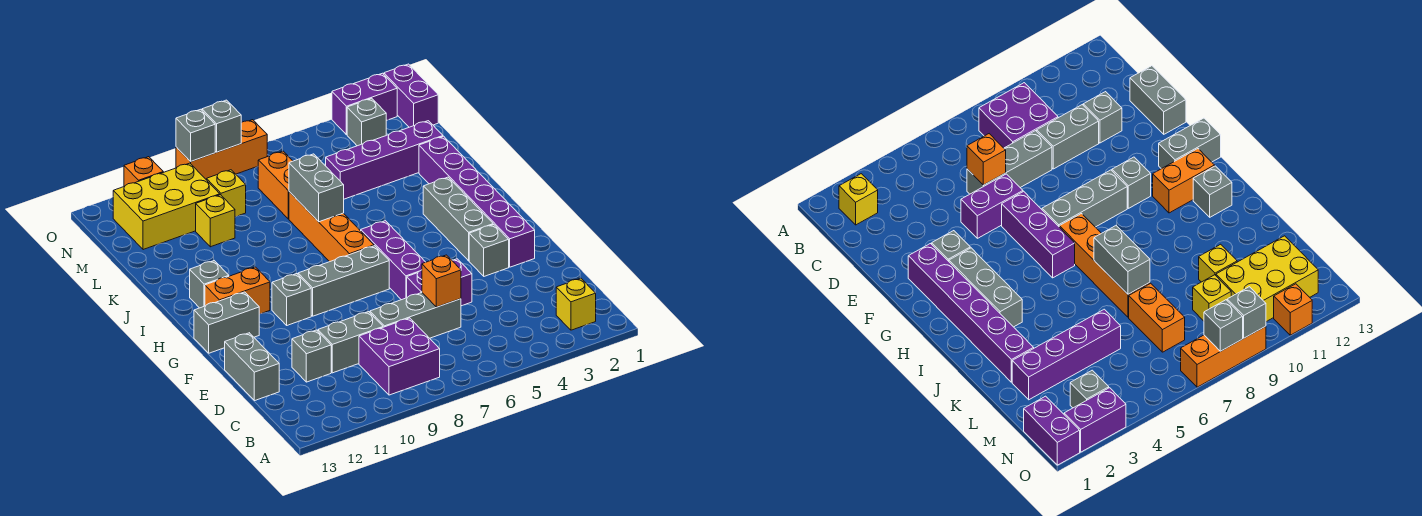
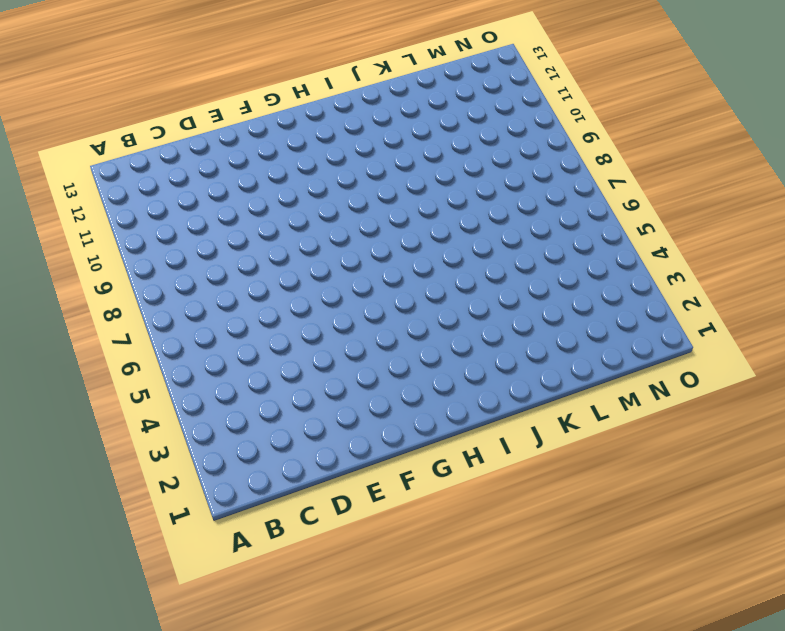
none -> yellow 1x1 brick [556,278,596,330]
none -> purple 2x2 brick [359,318,440,395]
none -> grey 1x3 brick [370,293,461,338]
none -> grey 1x2 brick [318,312,383,373]

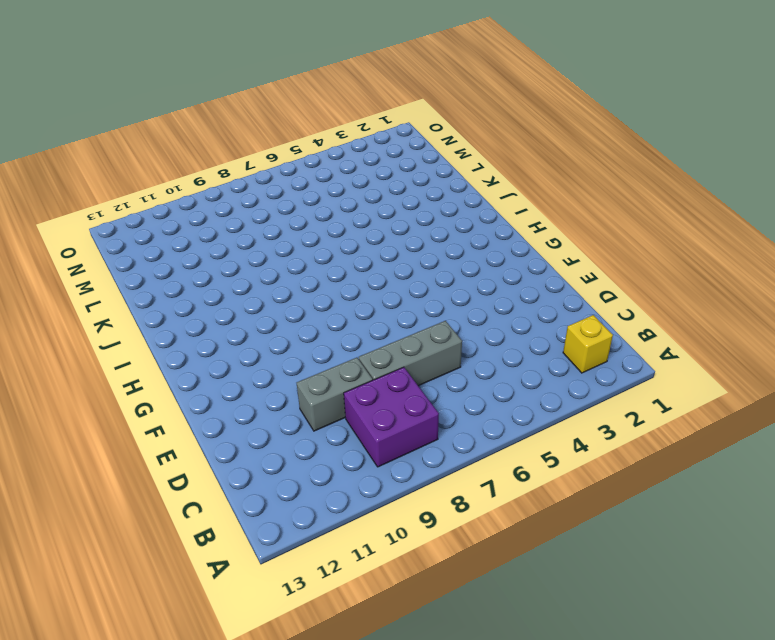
none -> grey 1x1 brick [292,330,331,382]
none -> grey 1x2 brick [225,333,279,401]
none -> purple 1x2 brick [407,259,472,306]
none -> purple 1x6 brick [419,136,535,267]

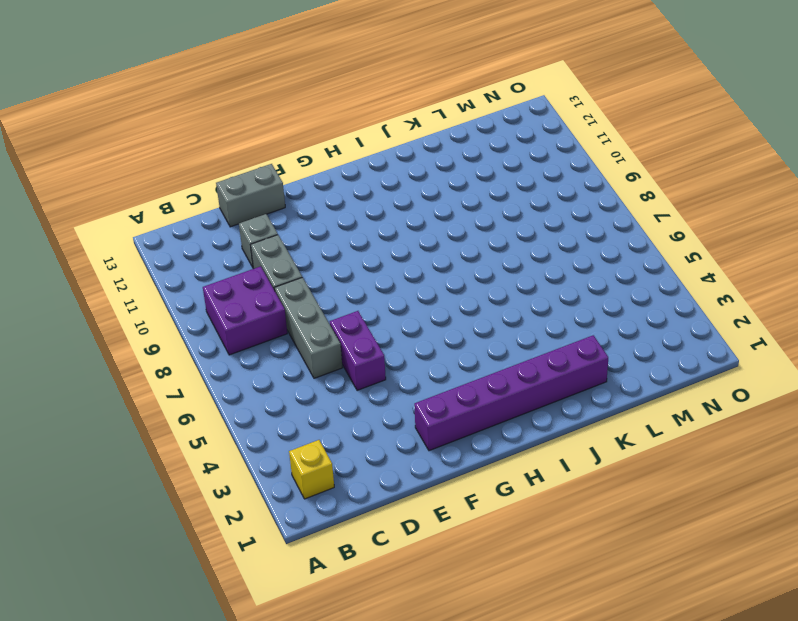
none -> grey 1x1 brick [469,224,509,276]
none -> purple 1x3 brick [361,221,425,300]
none -> grey 1x3 brick [423,177,493,261]
none -> grey 1x3 brick [298,246,389,316]

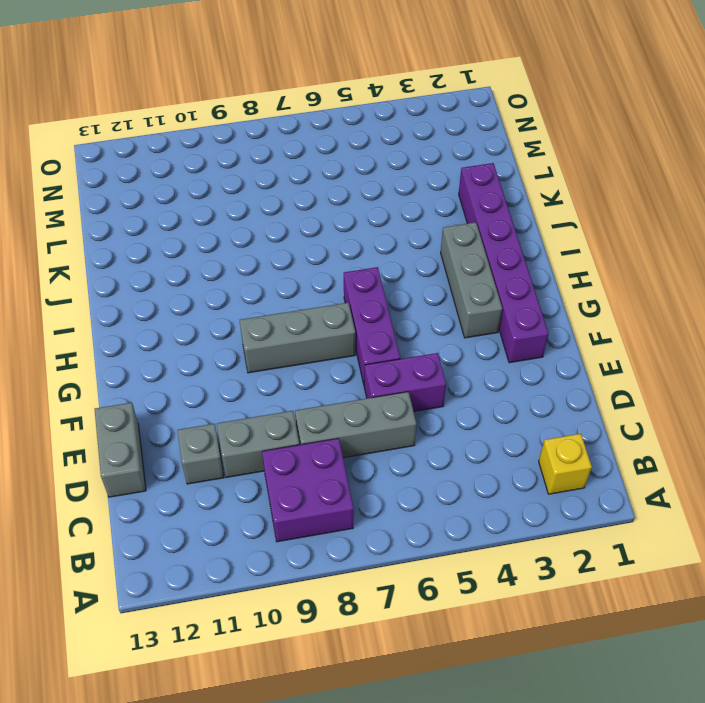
none -> grey 1x1 brick [469,224,509,276]
none -> grey 1x1 brick [272,274,311,325]
none -> grey 1x2 brick [194,292,259,353]
none -> orange 1x4 brick [289,192,374,262]

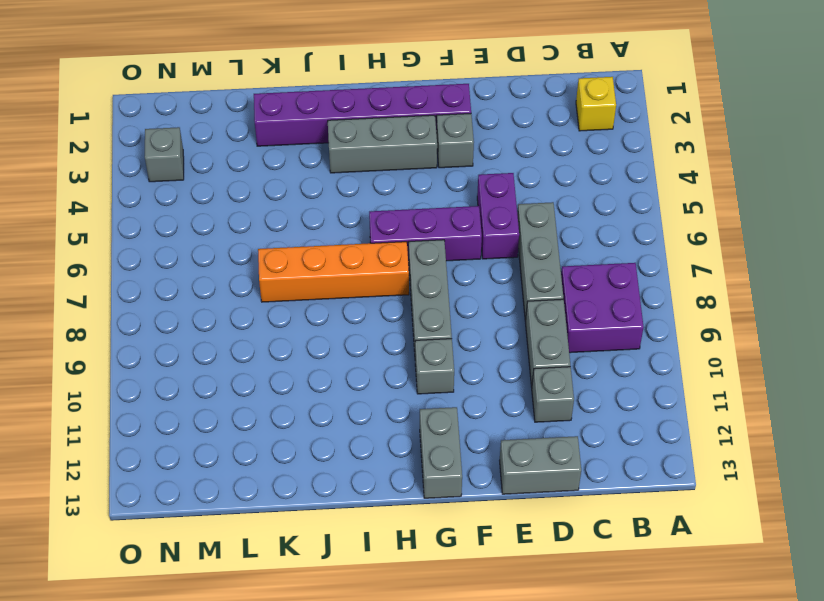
none -> orange 1x2 brick [205,267,270,314]
none -> grey 1x1 brick [190,261,229,308]
none -> purple 1x4 brick [326,121,443,199]
none -> orange 1x2 brick [258,151,292,219]

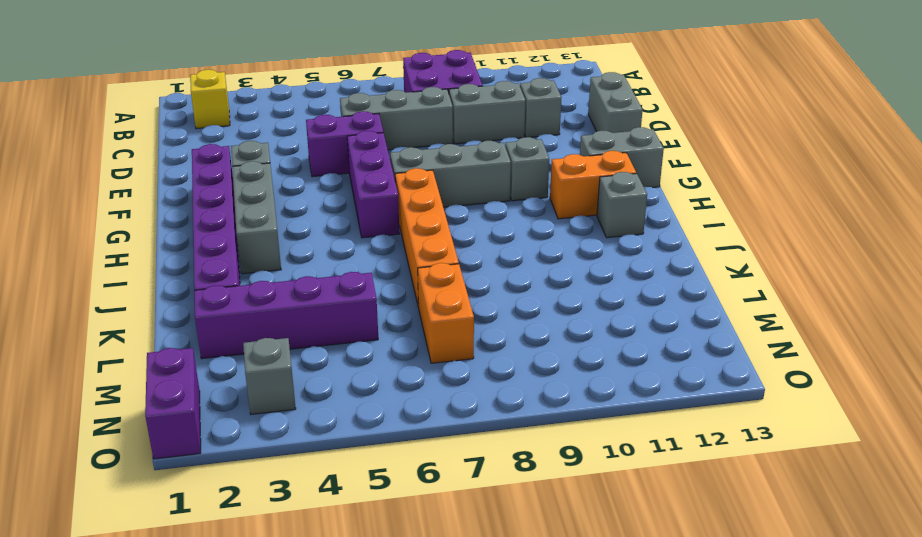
none -> yellow 1x1 brick [196,195,235,247]
none -> yellow 1x1 brick [207,170,246,217]
none -> yellow 2x3 brick [113,163,220,250]
none -> purple 1x2 brick [332,73,397,135]

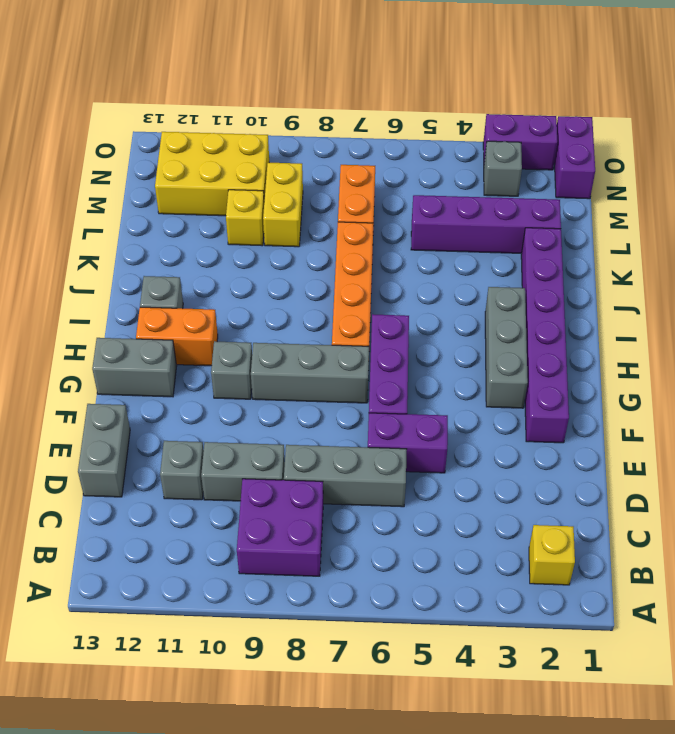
yellow 1x2 brick [263,163,303,247] -> yellow 1x1 brick [207,170,246,217]
none -> grey 1x1 brick [469,224,509,276]
none -> orange 1x3 brick [176,120,267,180]
none -> orange 1x1 brick [124,157,163,187]
none -> orange 1x1 brick [422,255,461,307]

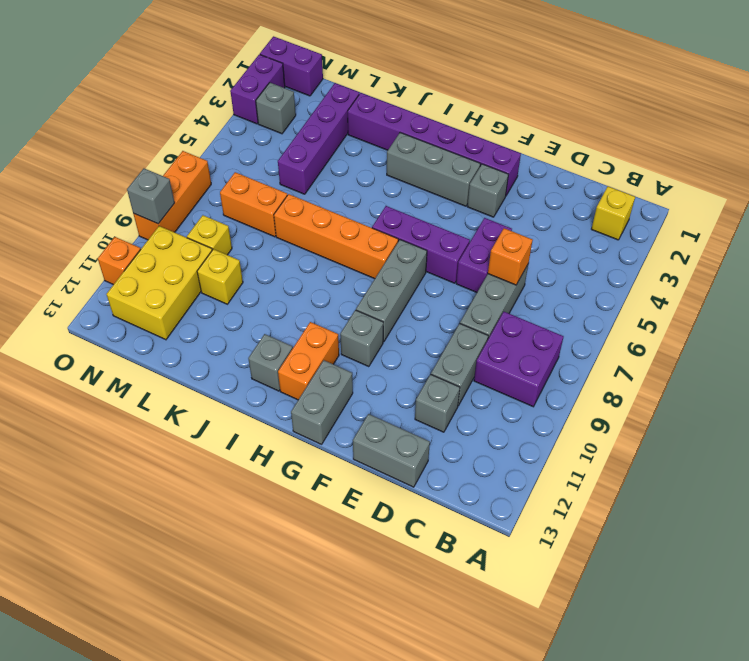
none -> grey 1x2 brick [289,154,344,222]
none -> grey 1x1 brick [202,100,241,152]

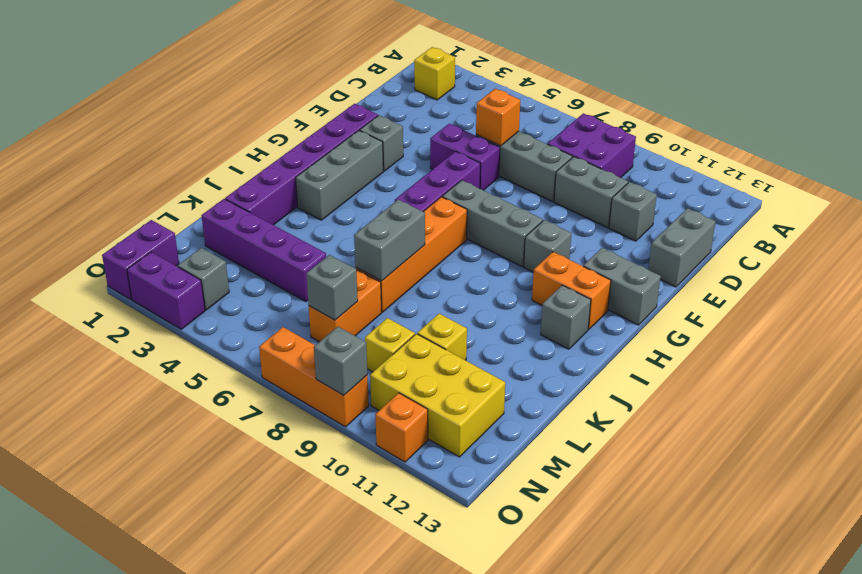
grey 1x1 brick [306,255,358,320] -> grey 1x1 brick moved to [202,100,241,152]

